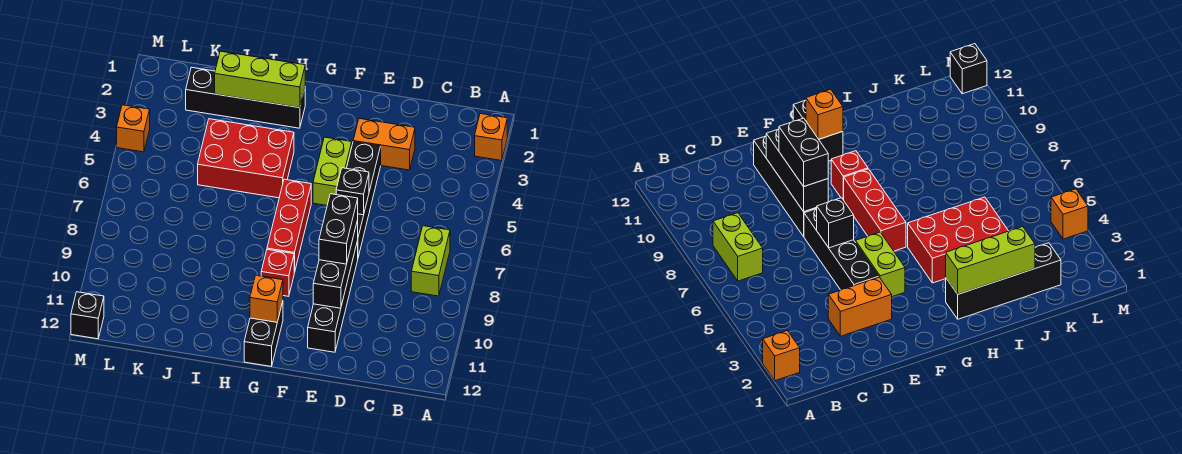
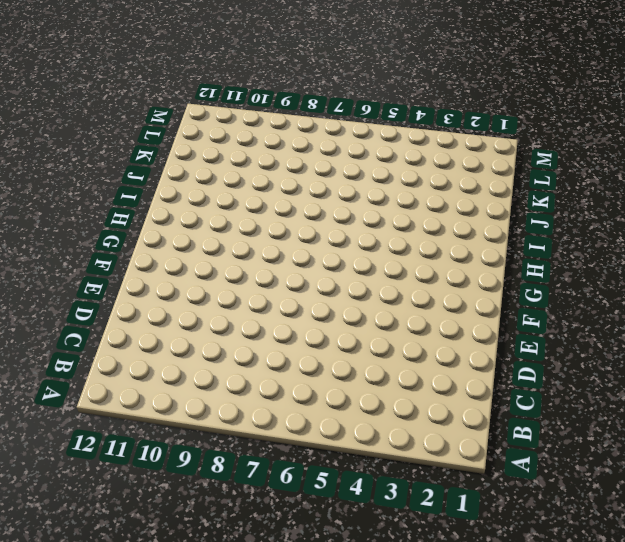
none -> orange 1x1 brick [475,114,507,161]
none -> lime 1x2 brick [411,226,450,296]
none -> orange 1x2 brick [353,119,415,170]

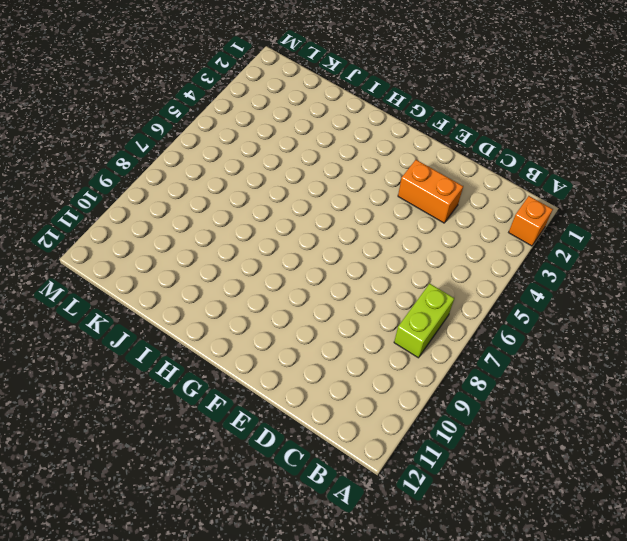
none -> black 1x4 brick [347,142,381,257]
none -> black 1x4 brick [308,241,358,352]
none -> lime 1x2 brick [313,137,352,205]

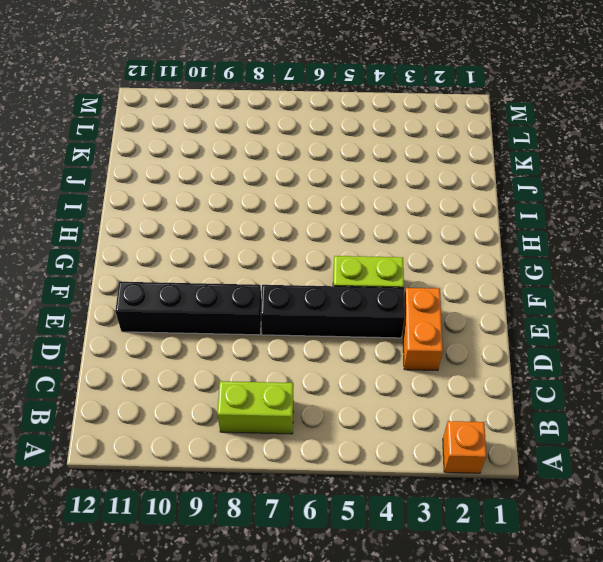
none -> red 1x3 brick [267,179,311,273]
none -> red 1x1 brick [261,249,294,296]
none -> black 1x2 brick [244,302,283,367]

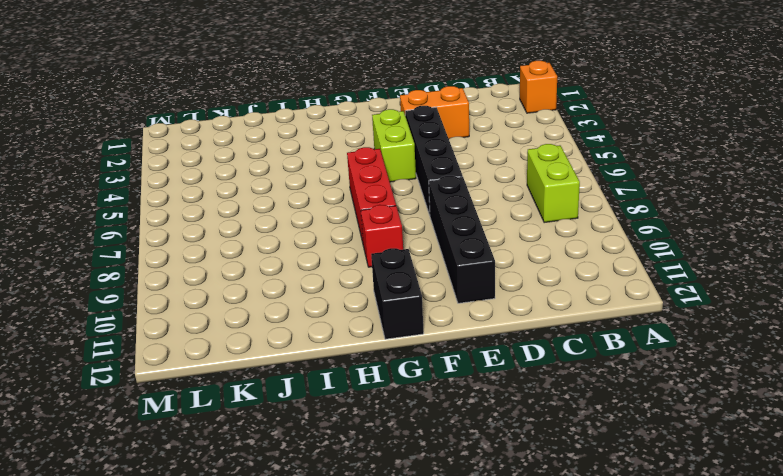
none -> black 1x4 brick [186,67,305,128]
none -> red 2x3 brick [198,119,294,198]
none -> orange 1x1 brick [117,105,150,152]

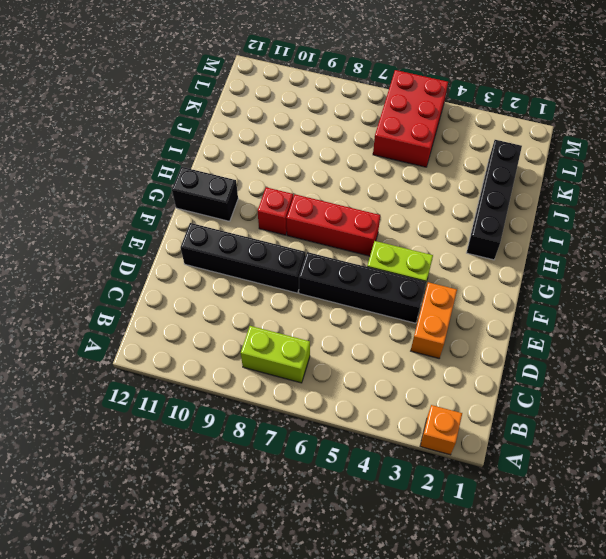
red 2x3 brick [373,70,448,167] -> red 2x3 brick moved to [198,119,294,198]
none -> orange 1x1 brick [117,105,150,152]
none -> black 1x1 brick [71,292,104,339]
none -> black 1x1 brick [336,168,369,215]

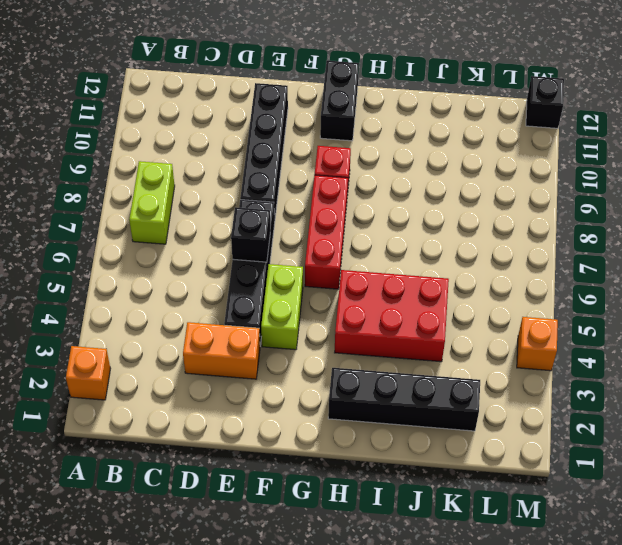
none -> black 1x3 brick [313,220,358,308]
none -> orange 1x1 brick [250,275,283,322]
none -> lime 1x3 brick [215,51,305,108]

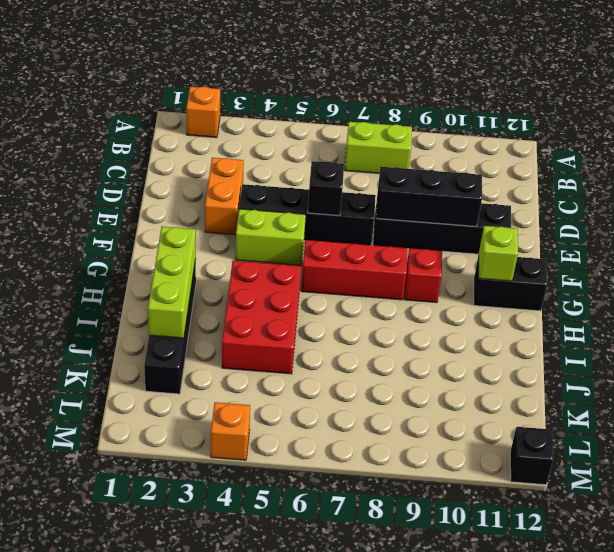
lime 1x1 brick [478,226,518,281] -> orange 1x1 brick [250,275,283,322]
none -> black 1x2 brick [319,194,358,264]

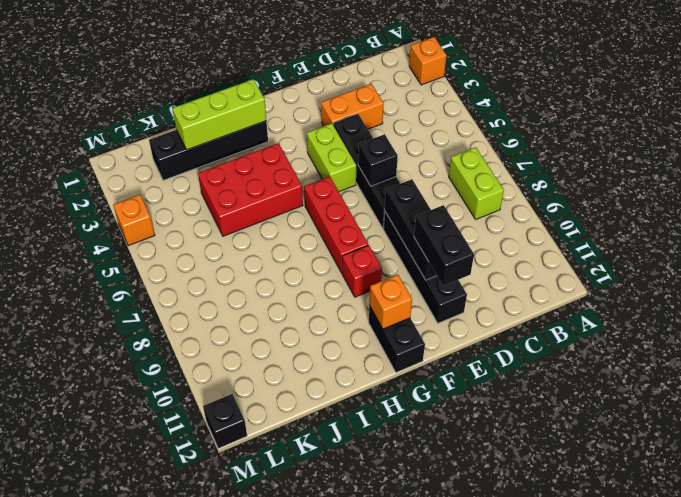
black 1x2 brick [414,205,474,286] -> black 1x2 brick moved to [319,194,358,264]

